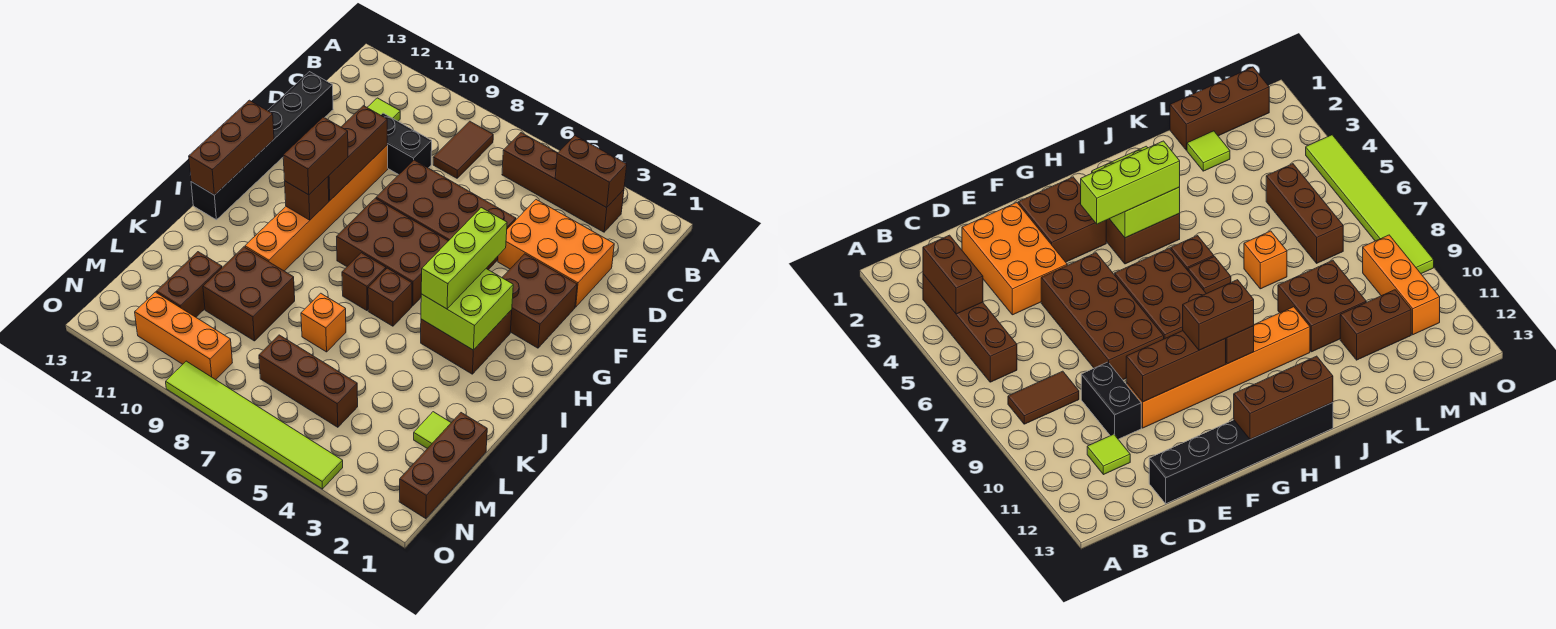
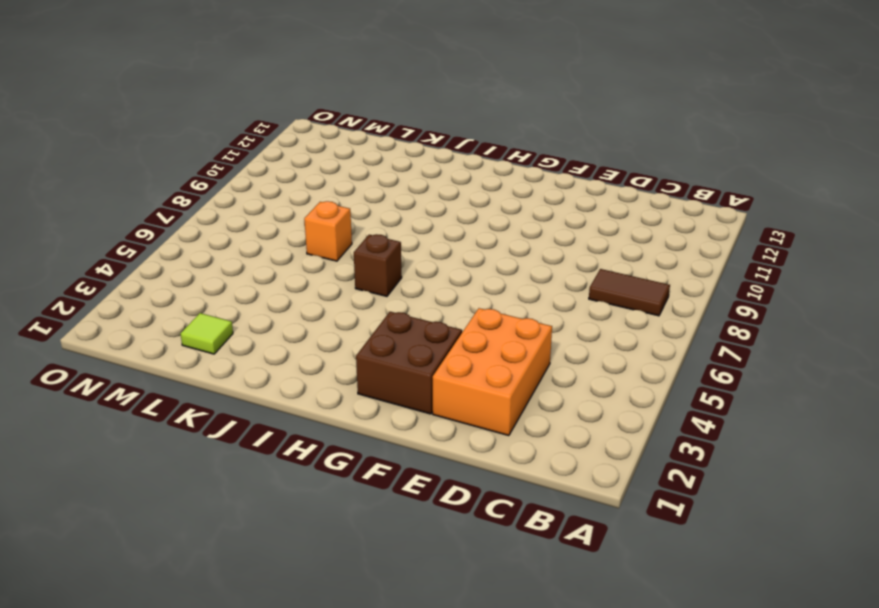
none -> brown 1x4 brick [502,133,624,232]
none -> lime 1x1 tile [367,98,400,121]
none -> black 1x2 brick [381,113,432,175]

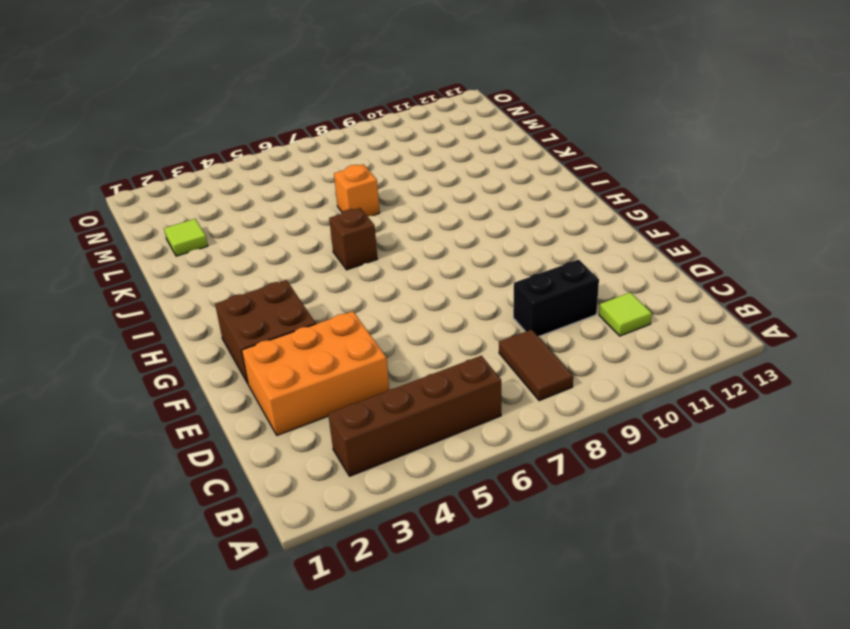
none -> black 1x6 brick [191,72,333,220]
none -> brown 2x4 brick [376,160,516,270]
none -> orange 1x6 brick [245,145,388,271]

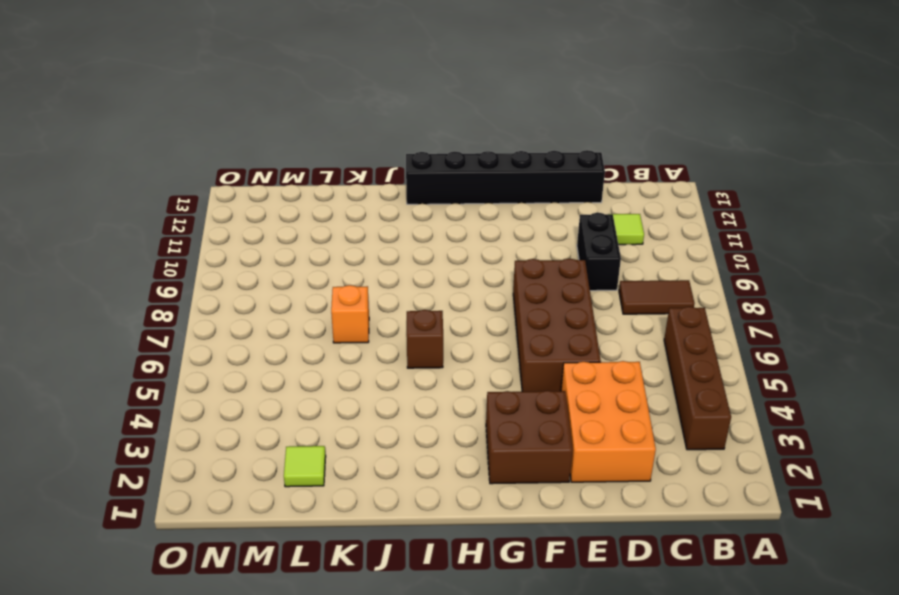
none -> orange 1x6 brick [245,145,388,271]
none -> brown 2x3 brick [337,198,448,306]
none -> brown 2x2 brick [421,310,512,374]

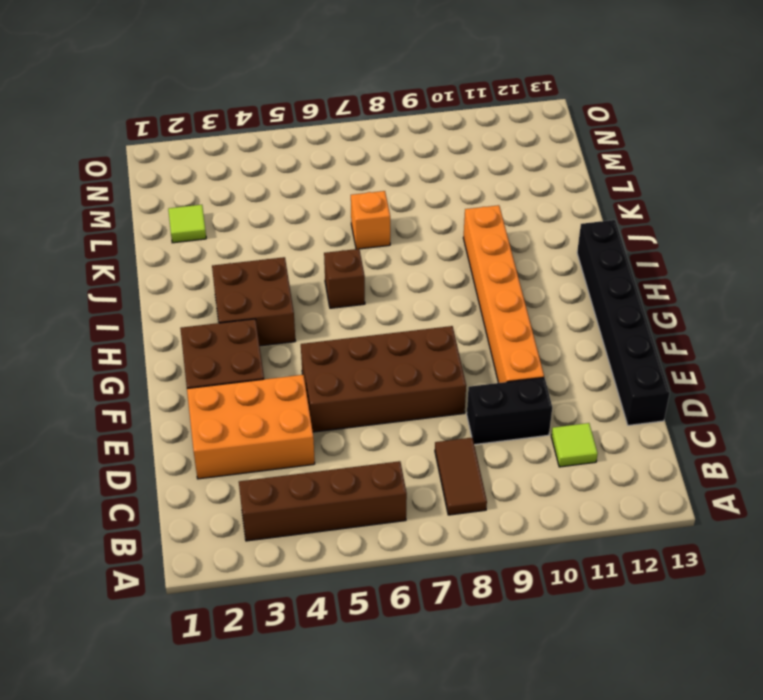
none -> brown 2x3 brick [337,198,448,306]
none -> brown 1x1 brick [342,253,386,311]
none -> brown 2x2 brick [203,247,295,341]

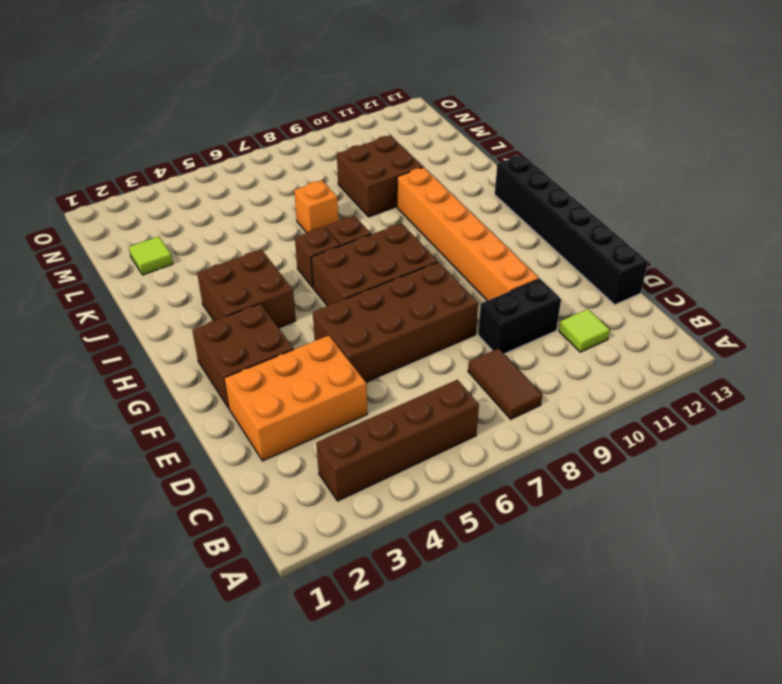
none -> brown 1x3 brick [399,413,487,518]
none -> brown 1x2 brick [156,252,222,317]
none -> brown 1x3 brick [259,335,358,427]

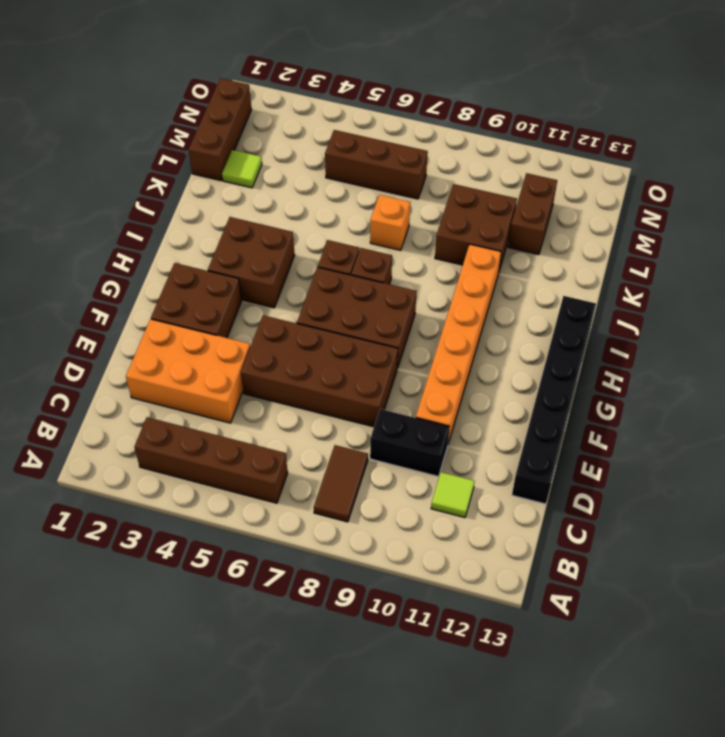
none -> orange 1x3 brick [135,292,232,380]
none -> lime 1x6 tile [166,361,343,489]
none -> brown 1x2 brick [555,136,627,208]

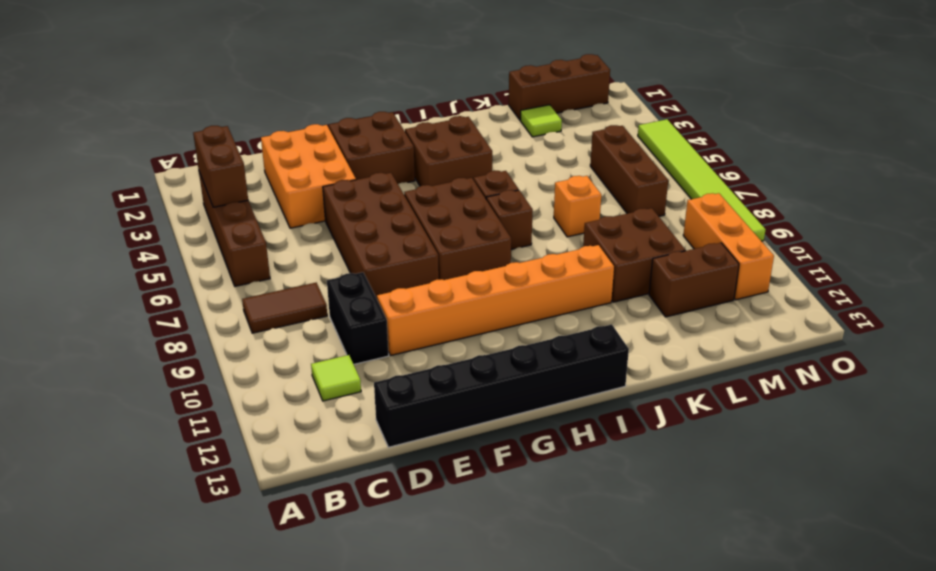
none -> brown 1x3 brick [328,106,388,200]
none -> brown 1x3 brick [189,100,274,195]
none -> lime 2x2 brick [421,269,513,350]

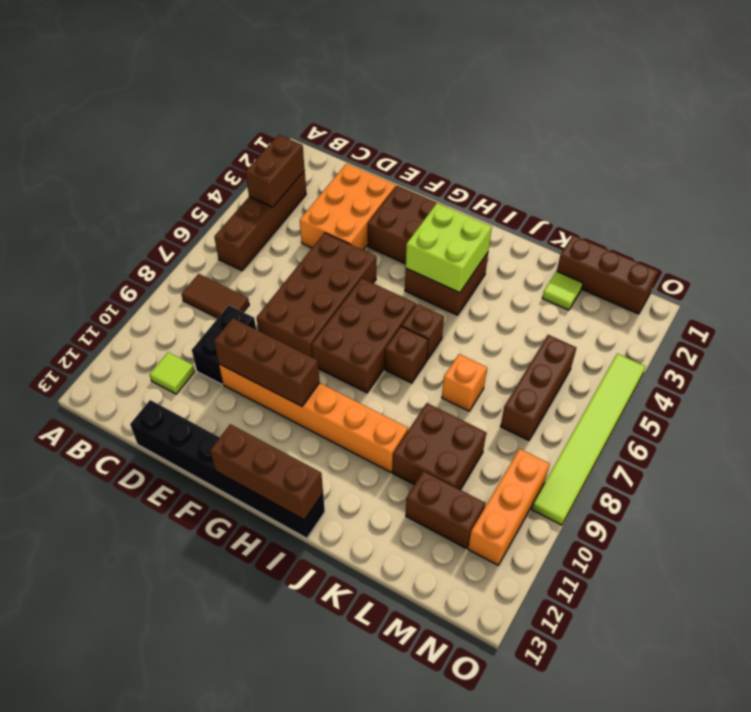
none -> brown 1x1 brick [285,177,329,220]
none -> lime 1x3 brick [421,208,507,309]
none -> brown 1x2 brick [283,117,348,195]

